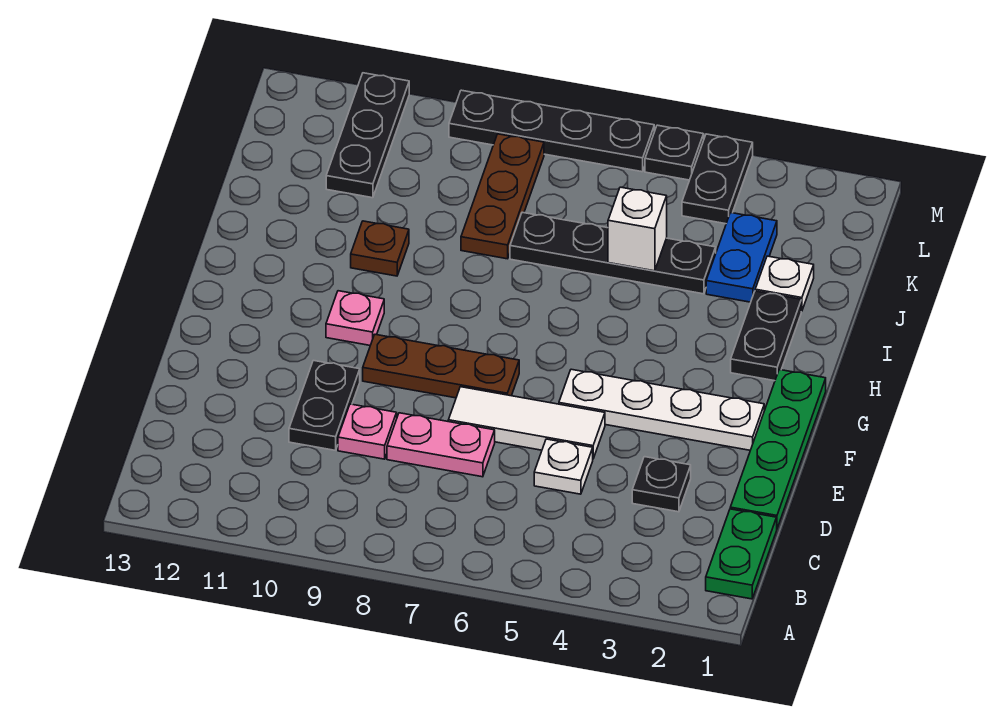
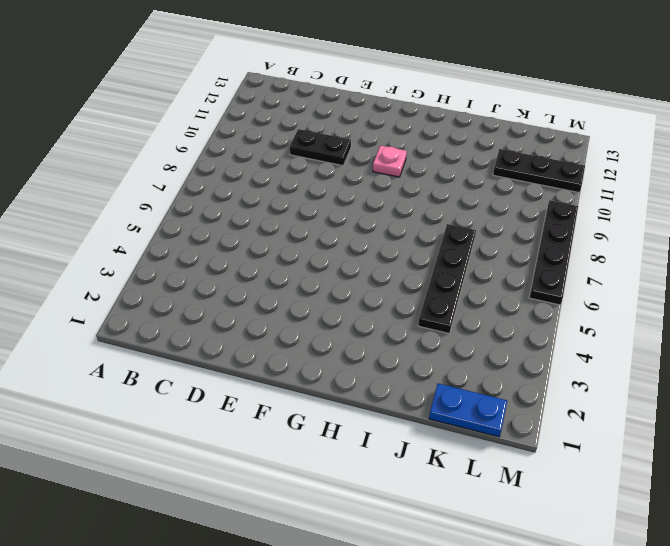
blue 1x2 plate [429,383,507,437] -> blue 1x2 plate moved to [706,213,777,302]
none -> green 1x2 plate [706,509,777,599]
none -> green 1x4 plate [730,370,826,528]
none -> black 1x1 plate [632,457,691,512]

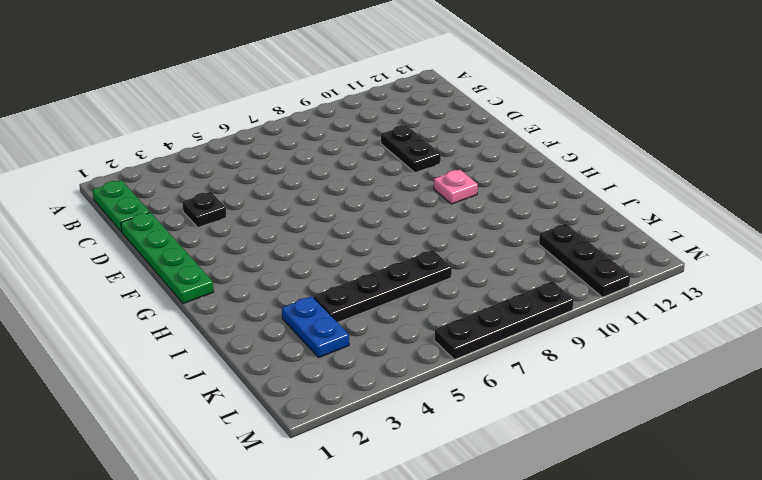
none -> white 1x1 plate [534,439,593,494]
none -> pink 1x2 plate [387,413,495,477]
none -> pink 1x1 plate [338,404,397,459]

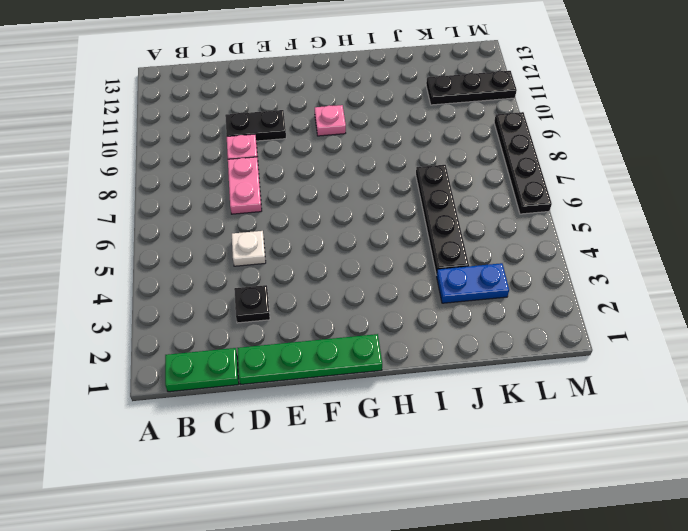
none -> white 1x3 tile [448,387,605,458]
none -> white 1x4 plate [559,369,764,450]
none -> brown 1x3 plate [363,334,519,398]

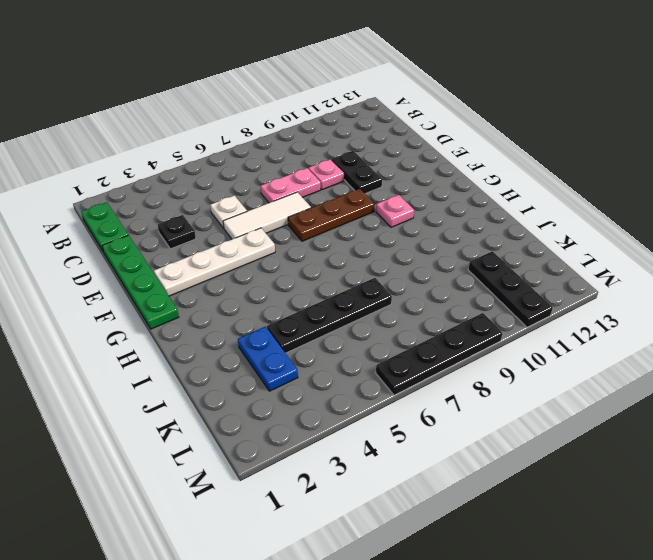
none -> black 1x2 plate [731,291,801,381]
none -> brown 1x1 plate [351,221,409,276]
none -> white 1x1 plate [755,256,814,311]

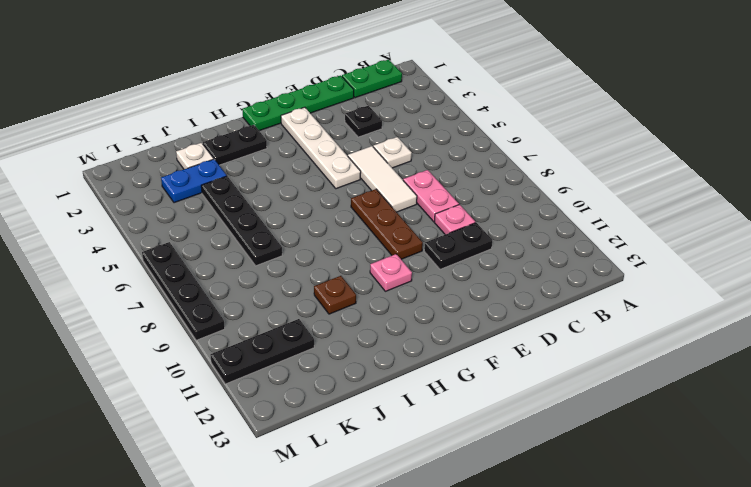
none -> brown 1x3 plate [461,134,544,259]
none -> black 1x2 plate [682,134,753,224]
none -> black 1x1 plate [645,125,704,180]

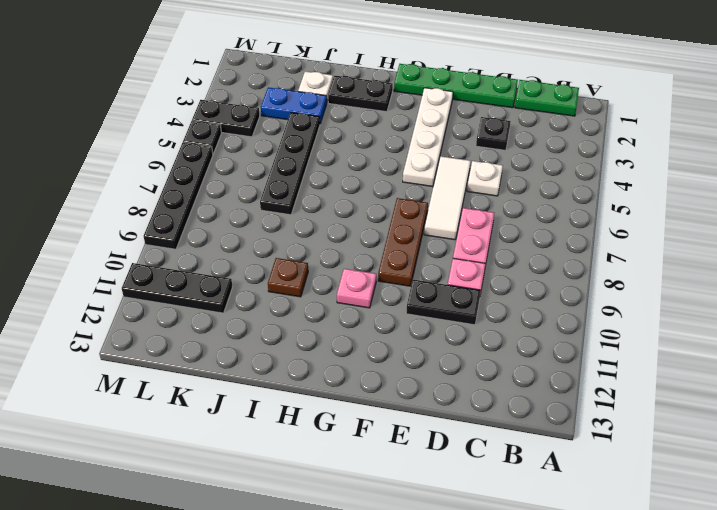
none -> brown 1x3 plate [461,134,544,259]
none -> white 1x1 brick [608,187,667,271]

